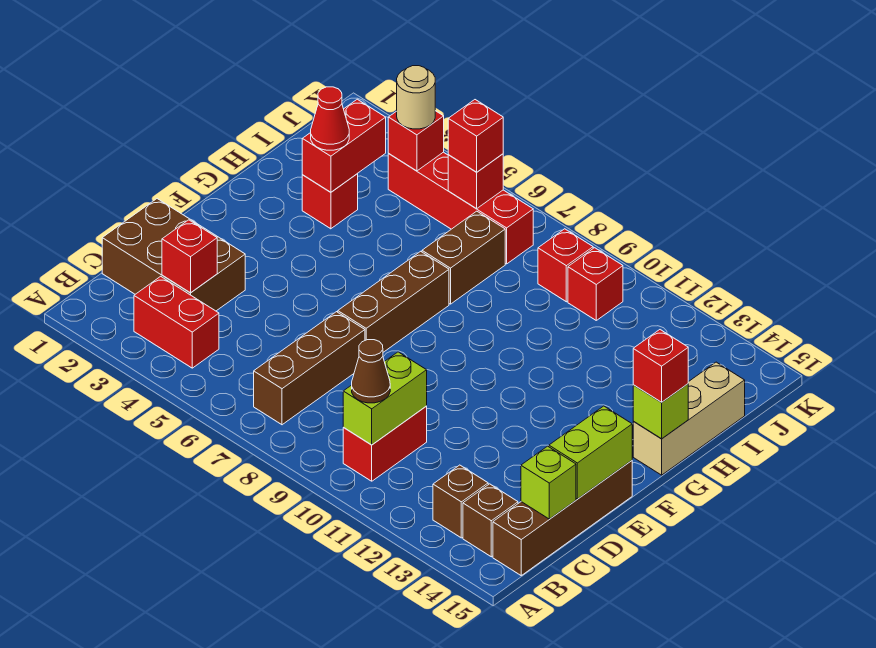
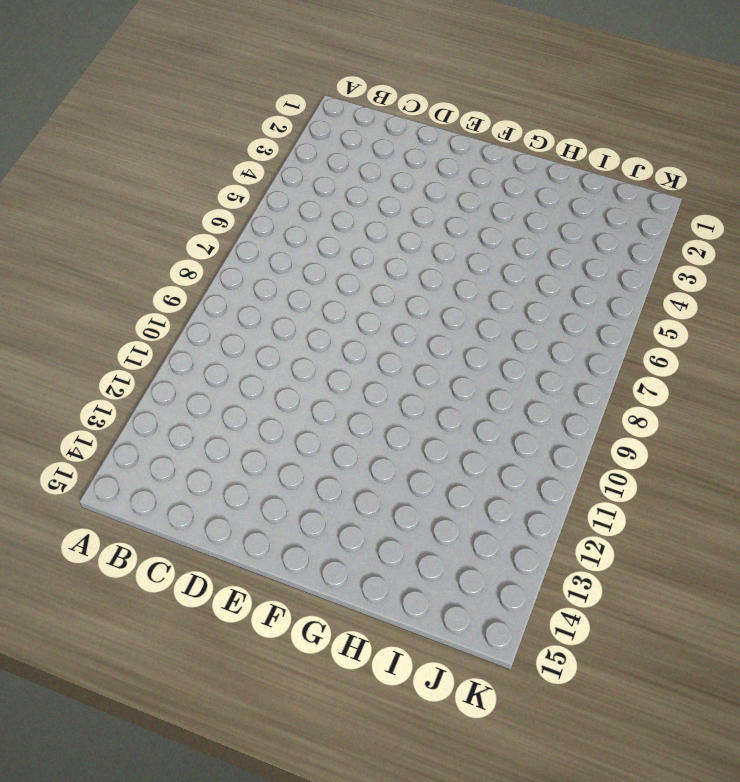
none -> red 1x2 brick [134,276,219,368]
none -> brown 1x3 brick [254,312,365,425]
none -> red 1x2 brick [343,406,427,481]

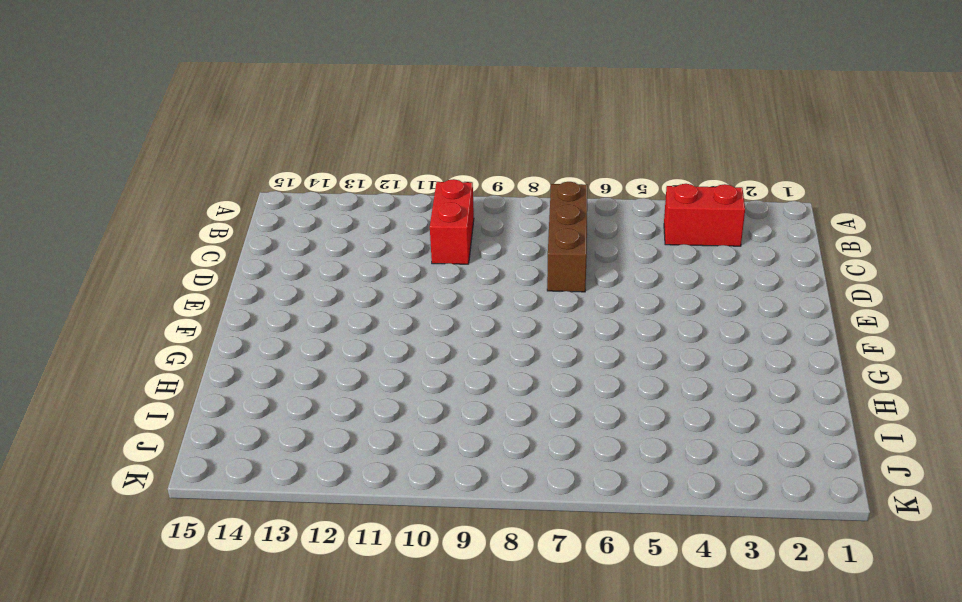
none -> brown 1x1 brick [433,465,488,538]
none -> brown 1x1 brick [463,484,518,557]
none -> brown 1x4 brick [493,461,632,575]

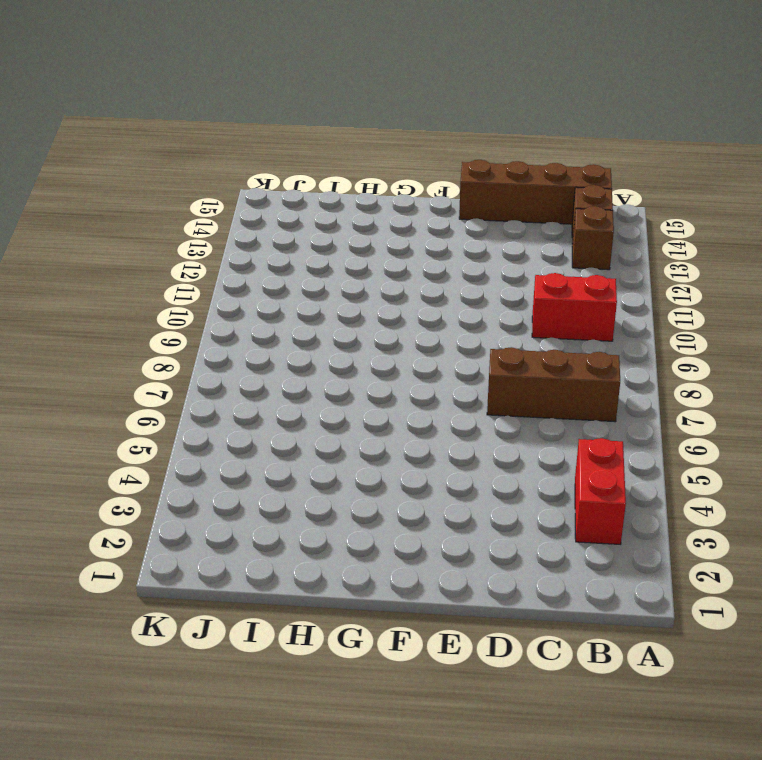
none -> brown 2x3 brick [102,199,245,311]
none -> brown 1x3 brick [338,251,449,352]
none -> tan 1x3 brick [633,362,745,475]

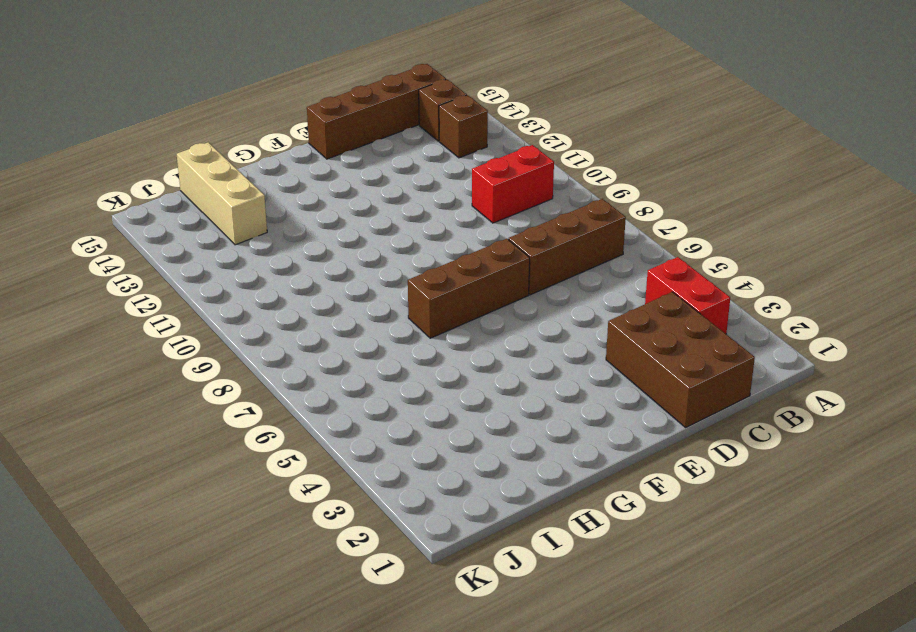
tan 1x3 brick [177,142,267,245] -> tan 1x3 brick turned to [633,362,745,475]
none -> red 1x1 brick [302,174,358,229]
none -> brown 1x2 brick [422,211,505,304]
none -> red 1x4 brick [388,152,533,264]

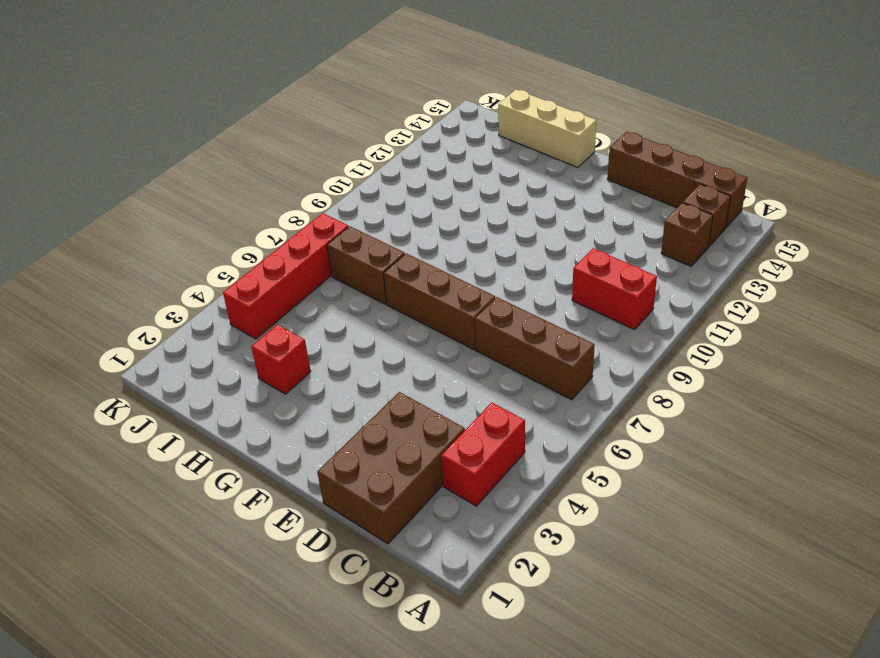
none -> red 1x1 brick [538,229,593,302]
none -> red 1x1 brick [568,248,623,320]
none -> lime 1x2 brick [343,352,427,445]

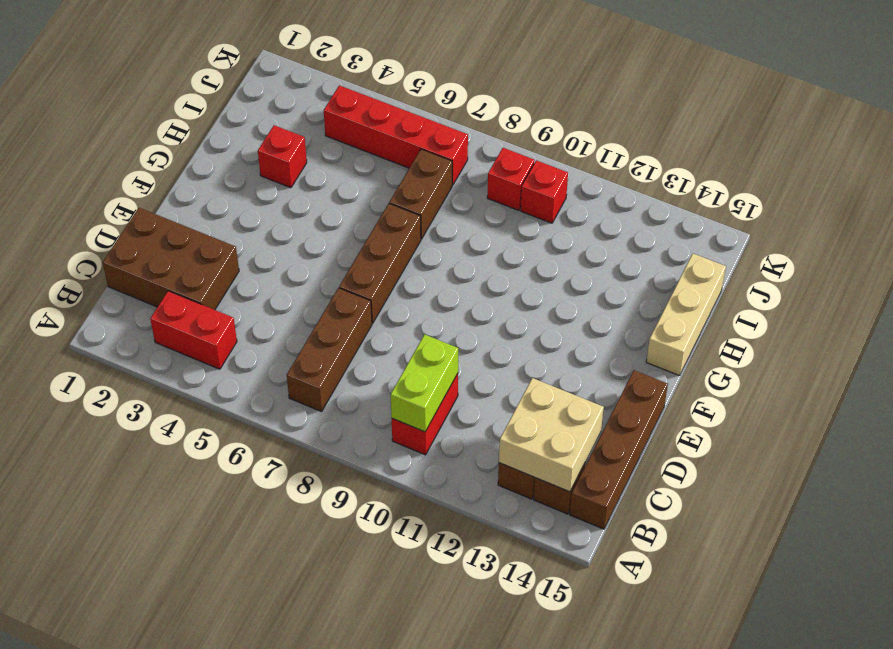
tan 2x2 brick [499,378,604,492] -> none
none -> red 1x1 brick [162,220,217,293]
none -> lime 1x1 brick [521,446,576,519]
none -> lime 1x2 brick [549,406,632,499]

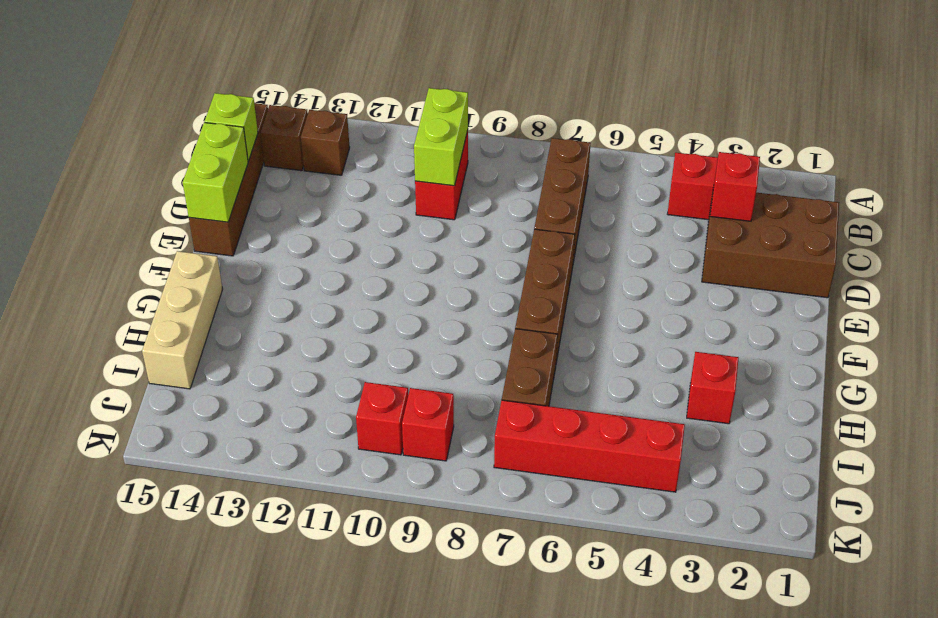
none -> lime 1x1 brick [633,384,688,439]
none -> red 1x2 brick [302,99,386,192]
none -> red 1x1 brick [388,111,444,171]

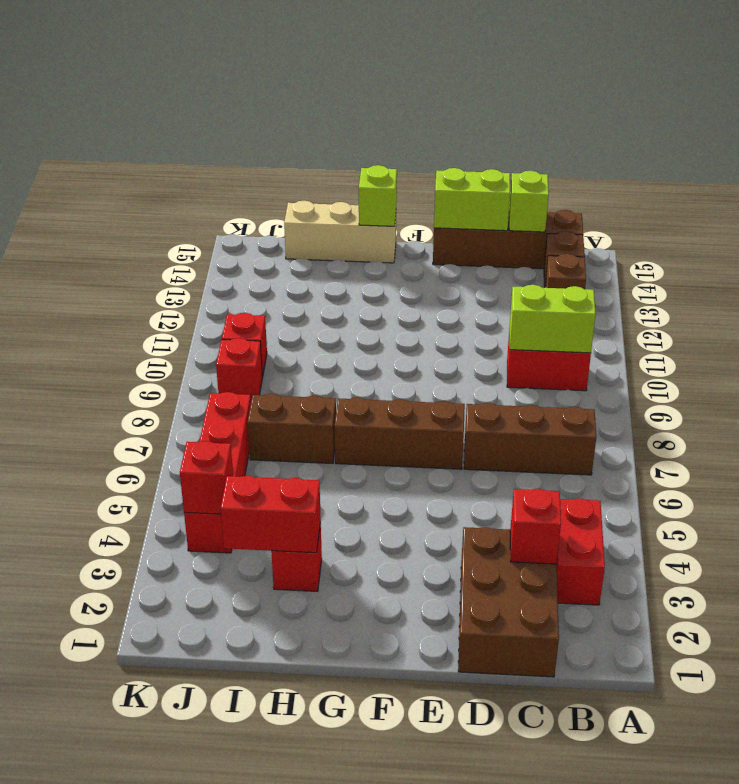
none -> red 1x1 brick [448,154,503,208]
none -> brown 1x1 cone [352,340,390,403]
none -> red 1x1 brick [633,330,688,402]

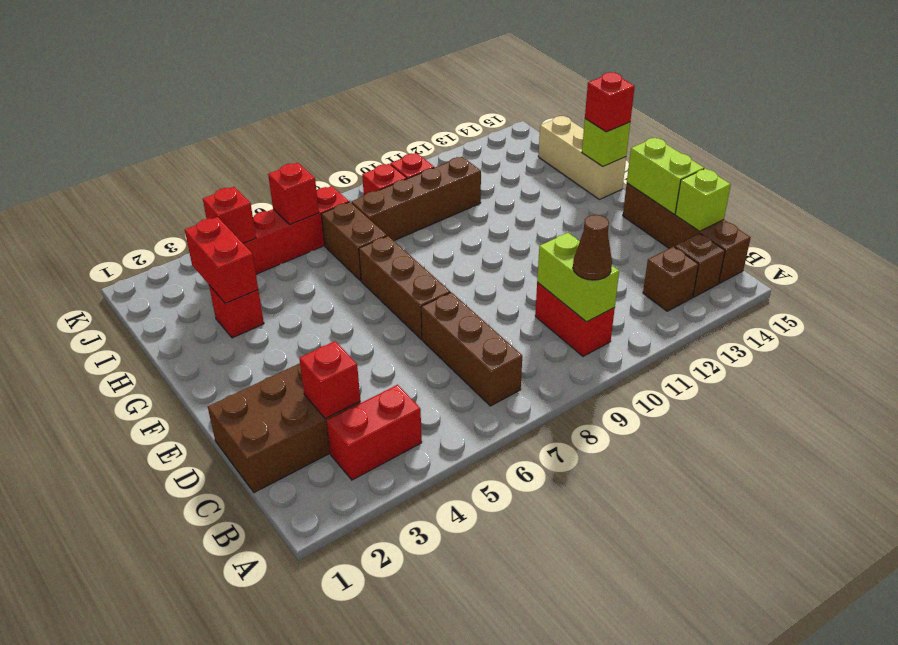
brown 1x4 brick [351,157,481,241] -> none
none -> red 1x1 cone [311,87,349,150]
none -> tan 1x1 round brick [397,66,435,129]
none -> red 1x1 brick [448,100,503,172]

